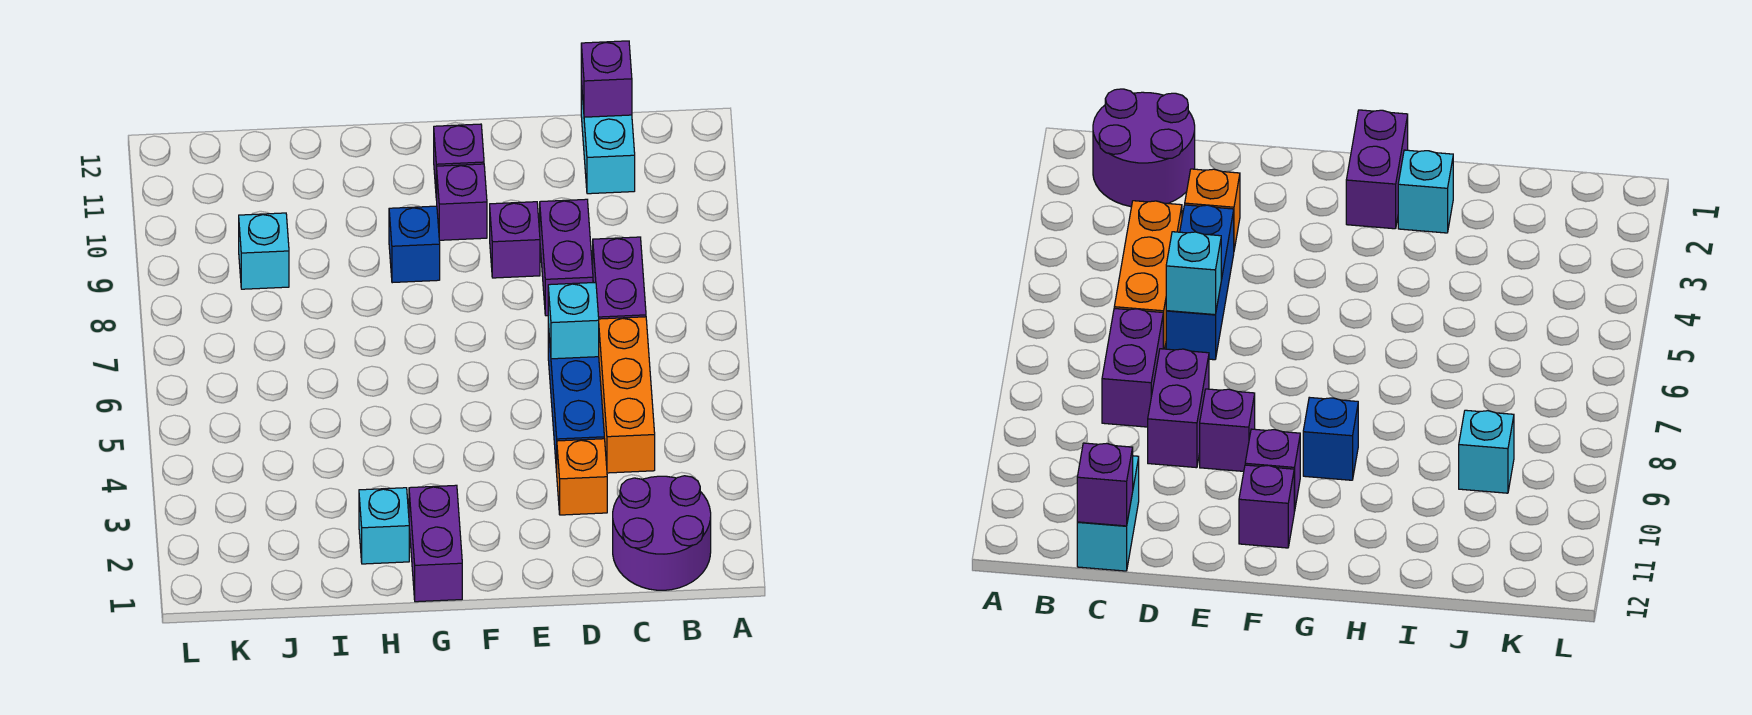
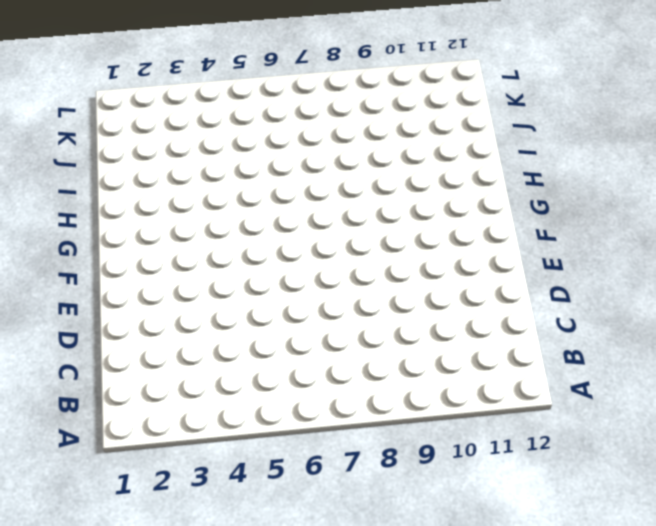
none -> purple 2x2 round brick [613,476,711,590]
none -> orange 1x3 brick [599,317,655,473]
none -> purple 1x2 brick [593,237,646,319]

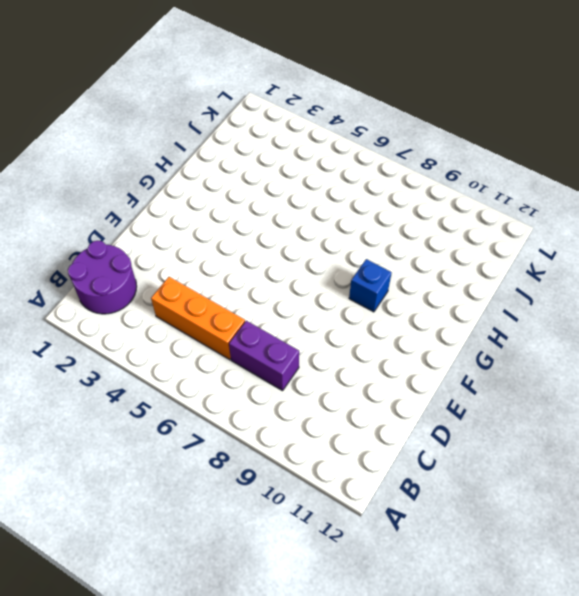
none -> cyan 1x2 brick [581,82,635,194]
none -> orange 1x1 brick [557,439,607,515]
none -> blue 1x3 brick [548,325,604,472]

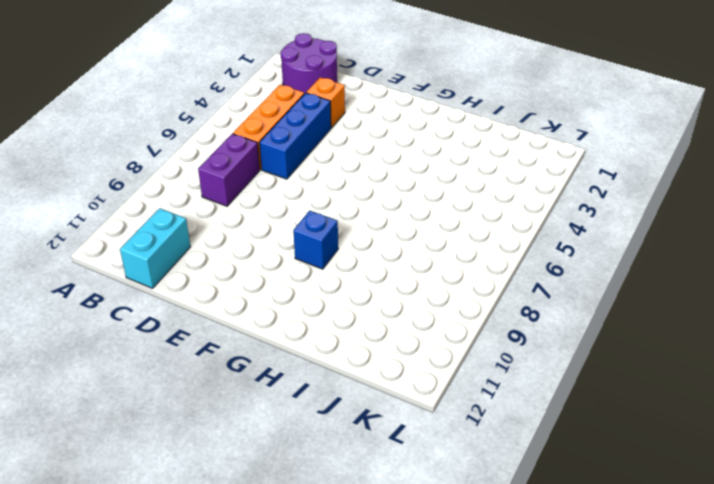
none -> purple 1x2 brick [540,199,593,316]
none -> purple 1x1 brick [490,202,540,278]
none -> purple 1x1 brick [437,164,487,240]

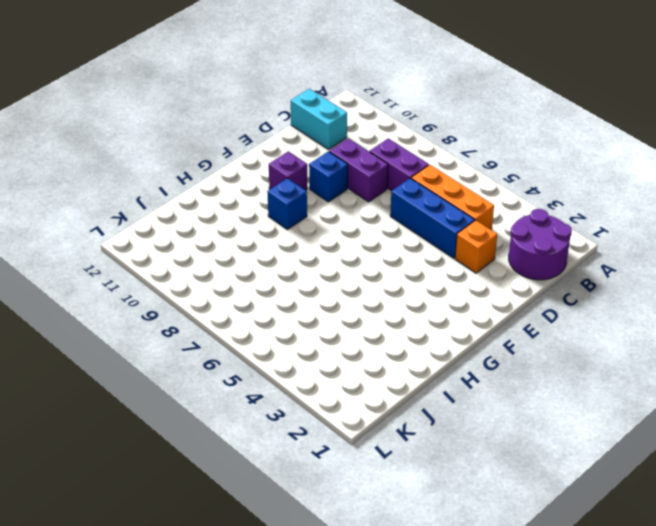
blue 1x1 brick [309,151,348,202] -> purple 1x1 brick [490,202,540,278]
none -> purple 1x1 brick [434,124,484,200]
none -> purple 1x2 brick [409,485,462,602]
none -> cyan 1x1 brick [359,488,409,564]

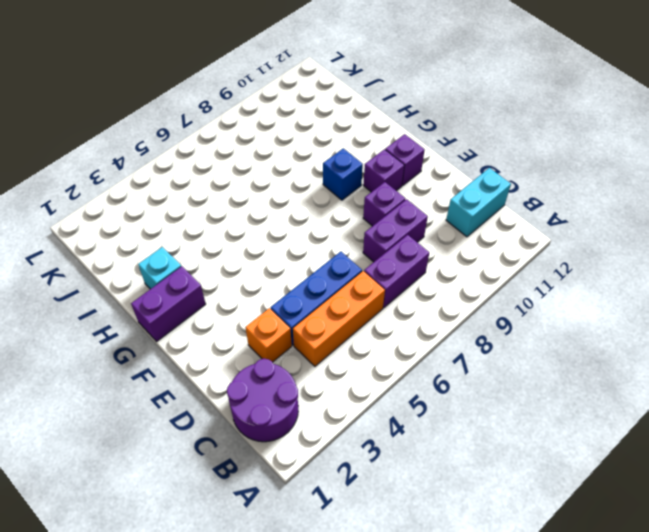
none -> cyan 1x1 brick [239,213,289,289]
none -> purple 1x1 brick [581,41,632,117]
none -> cyan 1x1 brick [548,282,599,359]

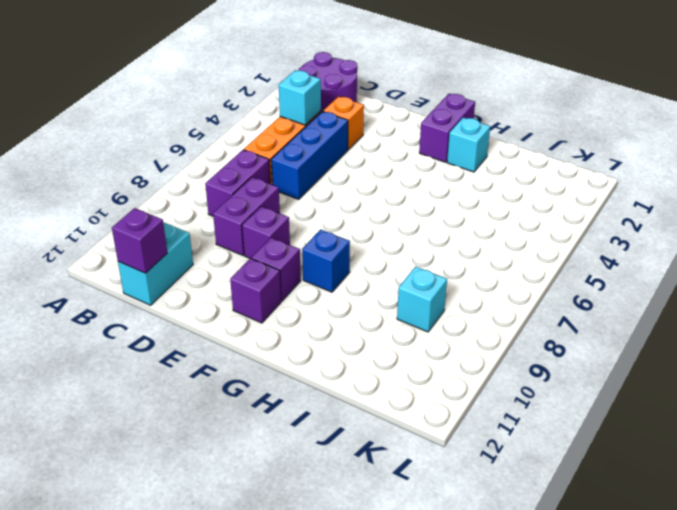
cyan 1x1 brick [279,70,321,125] -> cyan 1x1 brick moved to [548,282,599,359]

